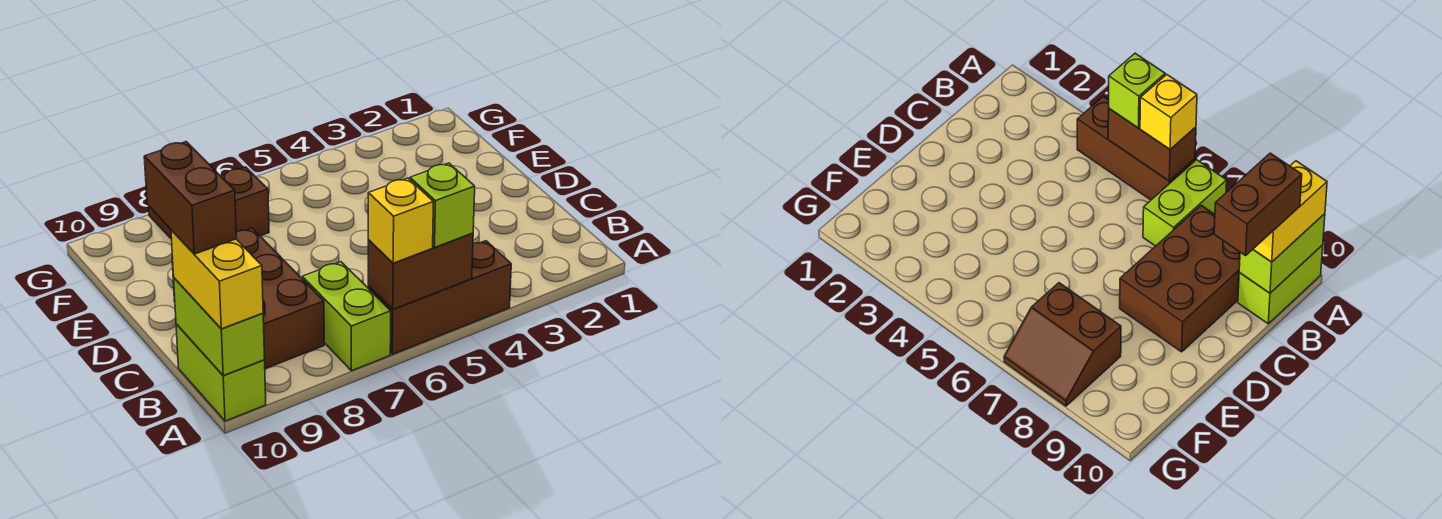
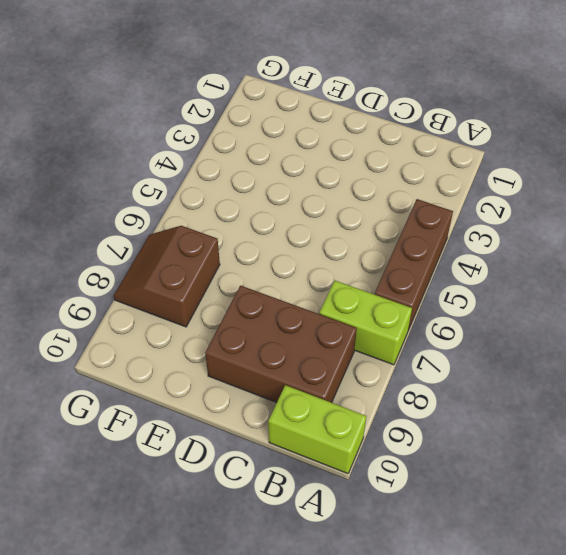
none -> brown 1x2 brick [368,233,473,309]
none -> lime 1x2 brick [174,278,265,376]

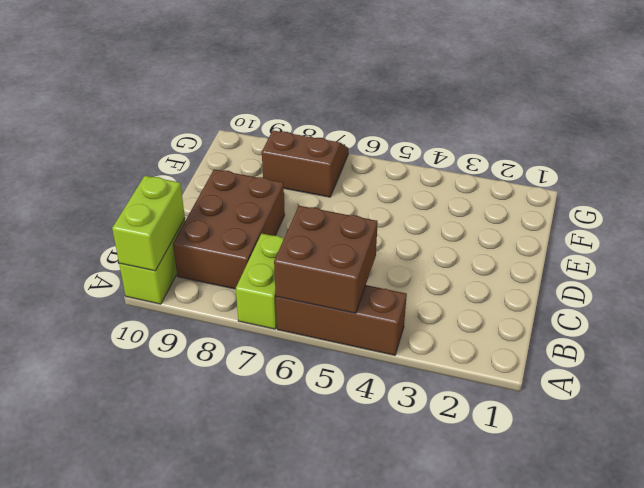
brown 2x2 brick [274,206,378,313] -> brown 1x2 brick [368,233,473,309]
none -> lime 1x1 brick [410,163,475,247]
none -> yellow 1x1 brick [368,178,434,263]

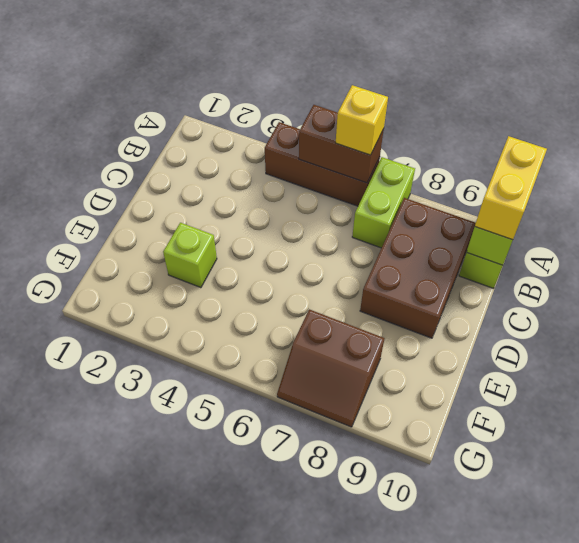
lime 1x1 brick [163,223,217,288] -> lime 1x1 brick moved to [410,163,475,247]
none -> brown 1x2 brick [144,142,236,254]

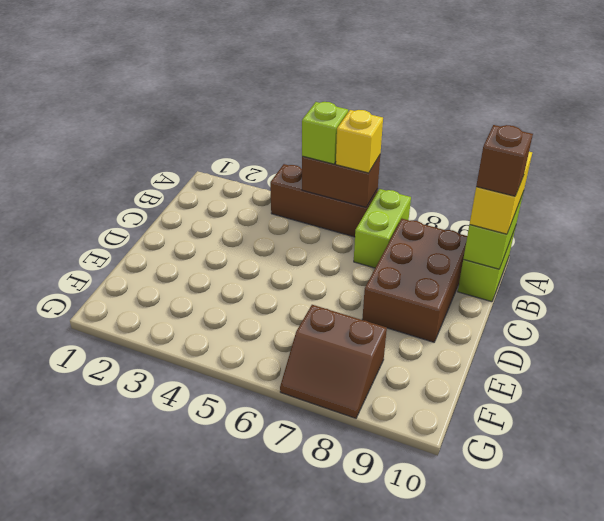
brown 1x1 brick [476,125,533,196] -> brown 1x2 brick [144,142,236,254]

